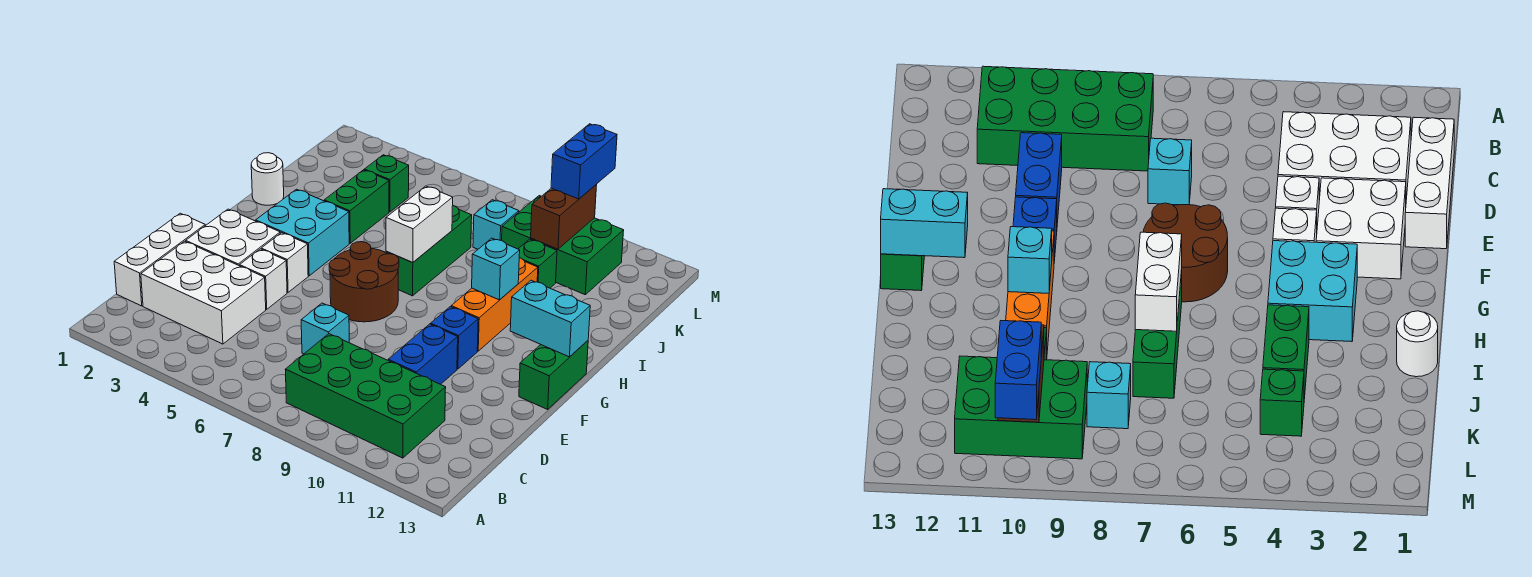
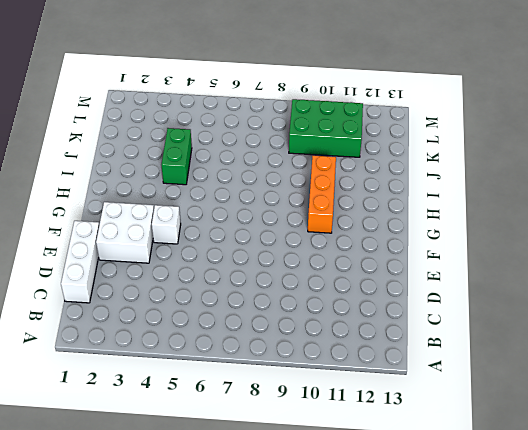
none -> green 2x4 brick [285,334,446,458]
none -> white 2x3 brick [141,241,266,344]
none -> cyan 1x1 brick [301,303,349,354]

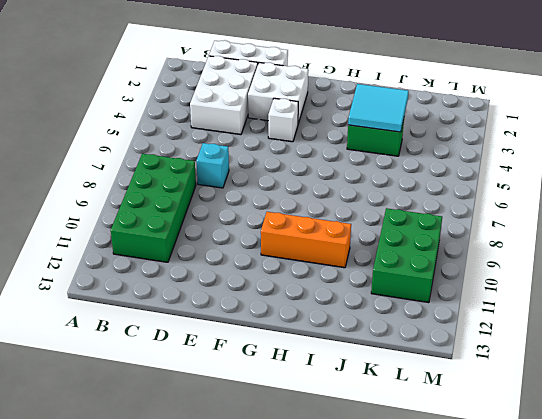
cyan 2x2 tile [348,84,409,132] -> none
none -> blue 1x2 brick [388,324,458,384]
none -> white 1x1 brick [240,249,287,309]
none -> brown 2x2 round brick [329,242,399,322]

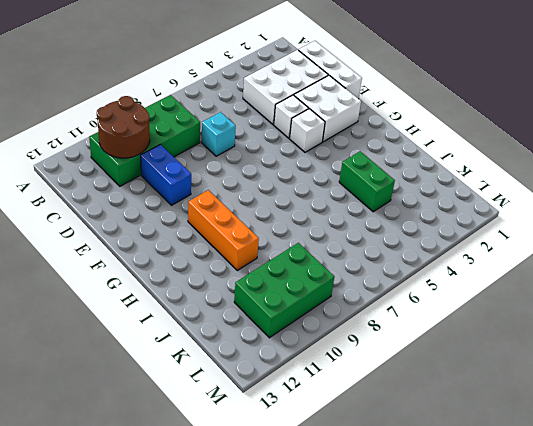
brown 2x2 round brick [97,96,150,158] -> brown 2x2 round brick moved to [329,242,399,322]
none -> blue 1x1 brick [431,307,478,369]
none -> green 1x2 brick [519,341,588,409]
none -> cyan 2x2 brick [256,189,349,276]

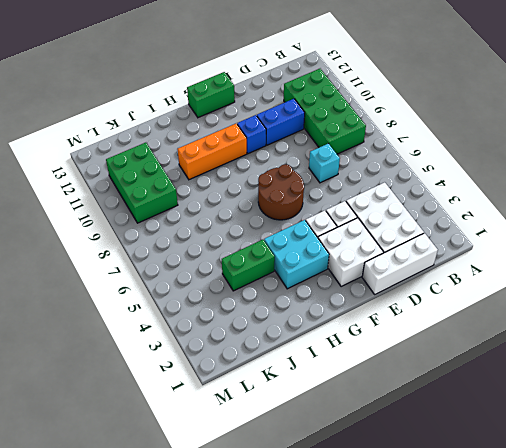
none -> green 1x3 brick [386,206,472,296]
none -> white 1x1 round brick [251,153,284,205]
none -> green 1x1 brick [519,239,557,288]

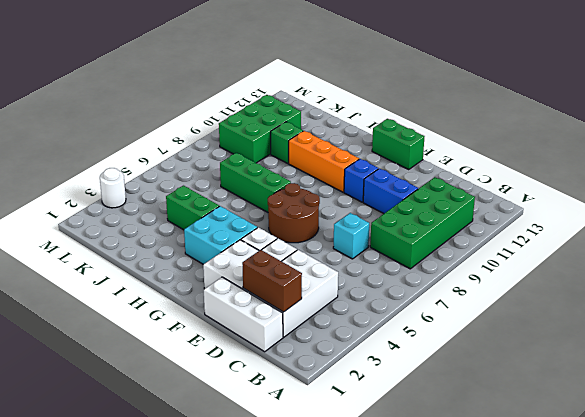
brown 1x2 brick [242,250,302,312] -> brown 1x2 brick moved to [531,185,597,249]
white 1x1 round brick [100,168,126,208] -> white 1x1 round brick moved to [251,153,284,205]
none -> green 1x1 brick [364,155,409,212]
none -> cyan 1x1 brick [473,200,519,249]
none -> cyan 1x2 brick [510,280,590,357]

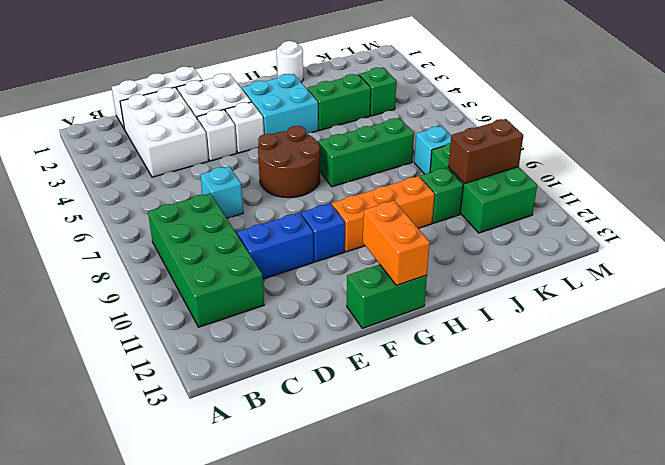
orange 1x2 brick [363,201,430,285] -> cyan 1x2 brick [510,280,590,357]
none -> white 1x2 brick [386,186,453,263]
none -> cyan 1x1 brick [472,238,520,300]
none -> blue 1x2 brick [551,124,617,199]

